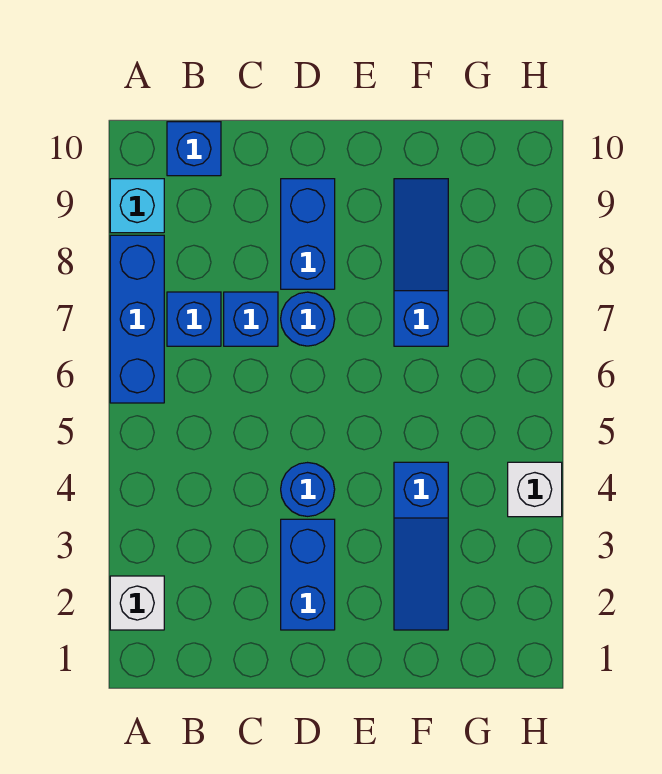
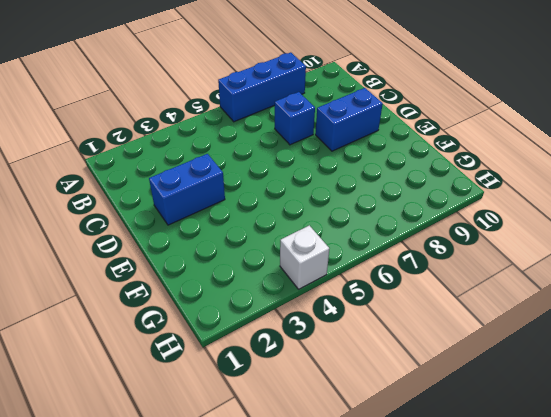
none -> white 1x1 brick [110,576,164,630]
none -> cyan 1x1 brick [110,179,164,233]
none -> blue 1x1 brick [167,292,221,346]

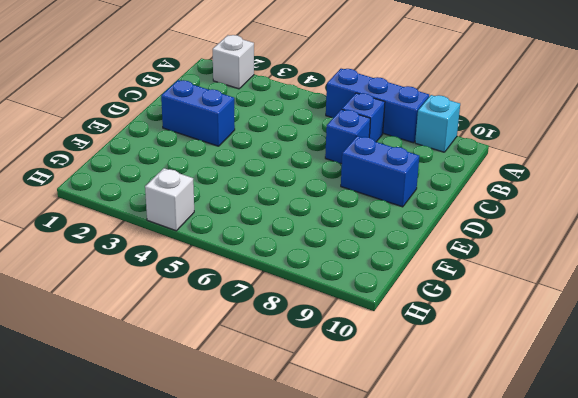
none -> blue 1x1 brick [167,122,221,176]
none -> blue 1x1 round brick [281,463,335,516]
none -> blue 1x1 round brick [281,292,335,346]

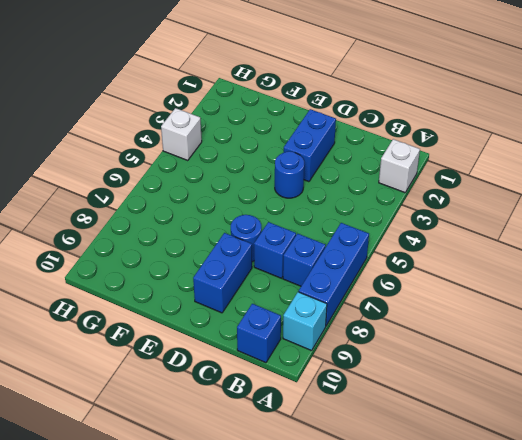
none -> blue 1x3 slope [394,462,448,630]
none -> blue 1x3 slope [394,179,448,346]

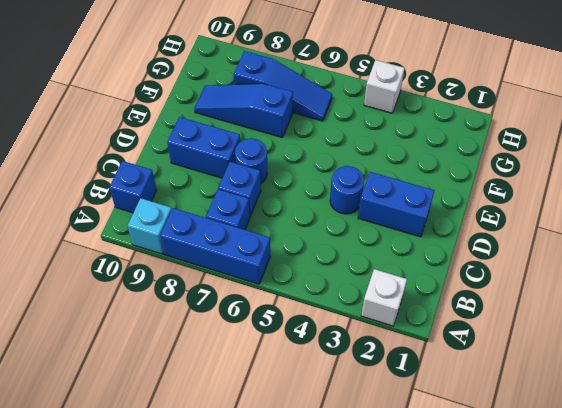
blue 1x3 slope [234,51,332,121] -> blue 1x3 slope moved to [394,462,448,630]

